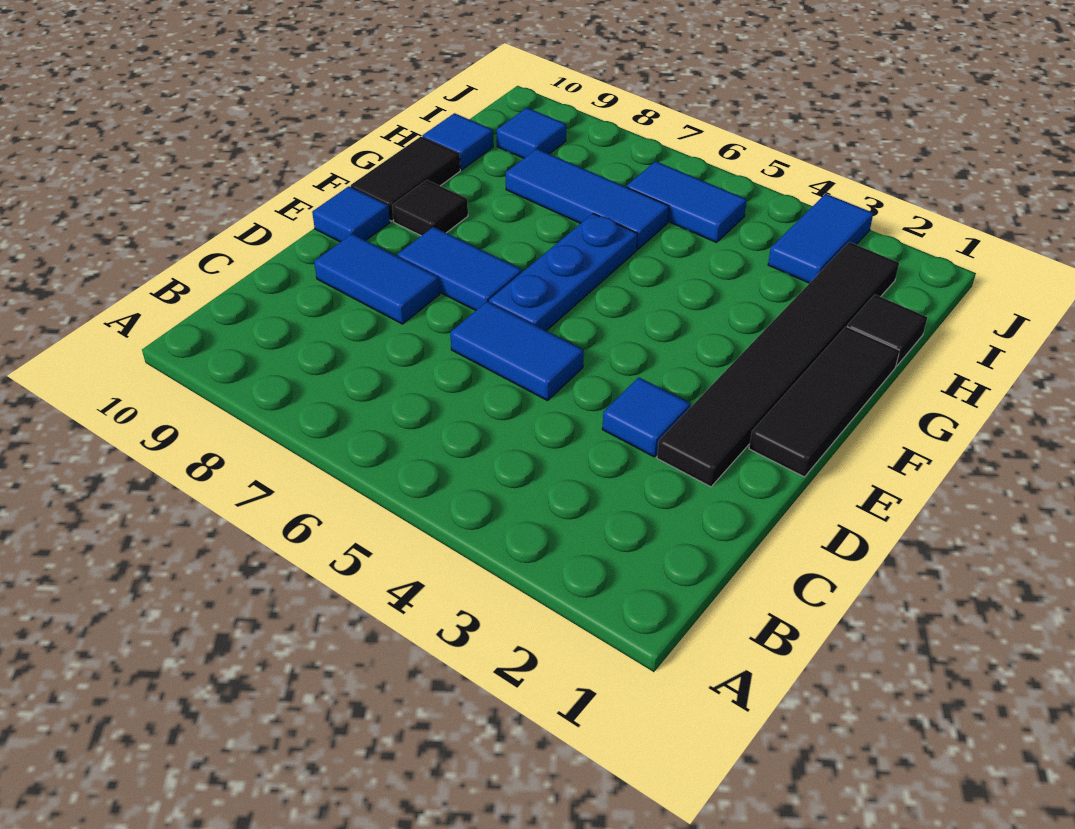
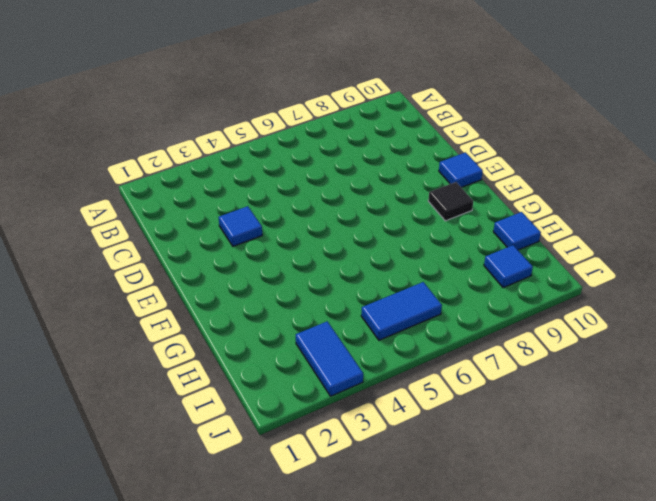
none -> black 1x6 tile [657,242,899,487]
none -> blue 1x2 tile [450,301,584,401]
none -> blue 1x2 tile [314,234,439,324]

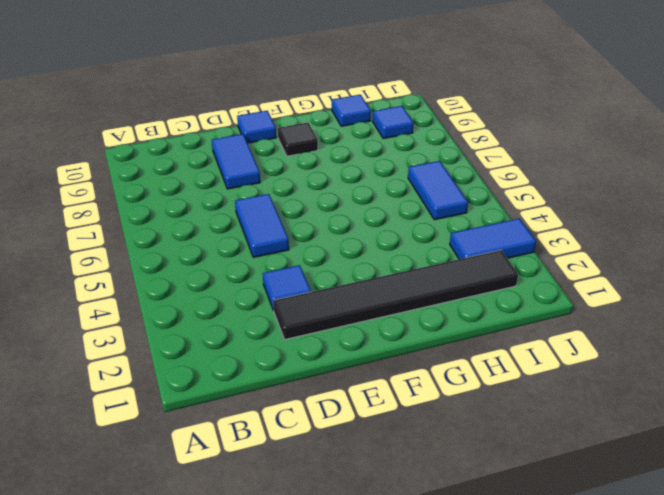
none -> black 1x3 tile [749,327,900,477]
none -> blue 1x3 plate [489,214,638,331]
none -> blue 1x2 tile [397,227,522,310]

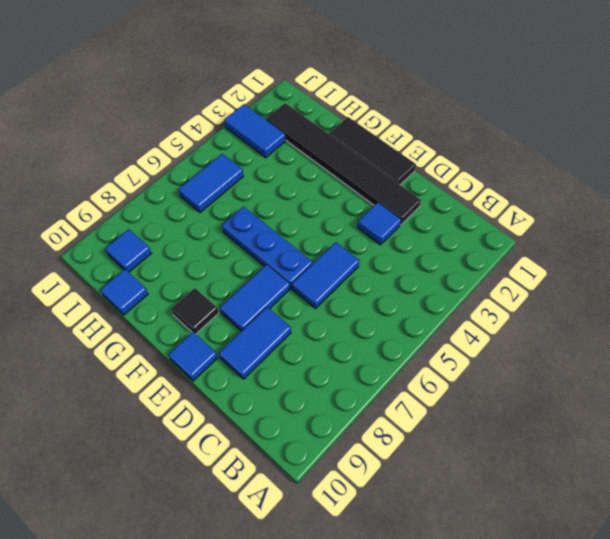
none -> black 1x2 tile [351,137,460,221]
none -> black 1x1 tile [847,295,927,366]
none -> blue 1x3 tile [506,149,669,249]

